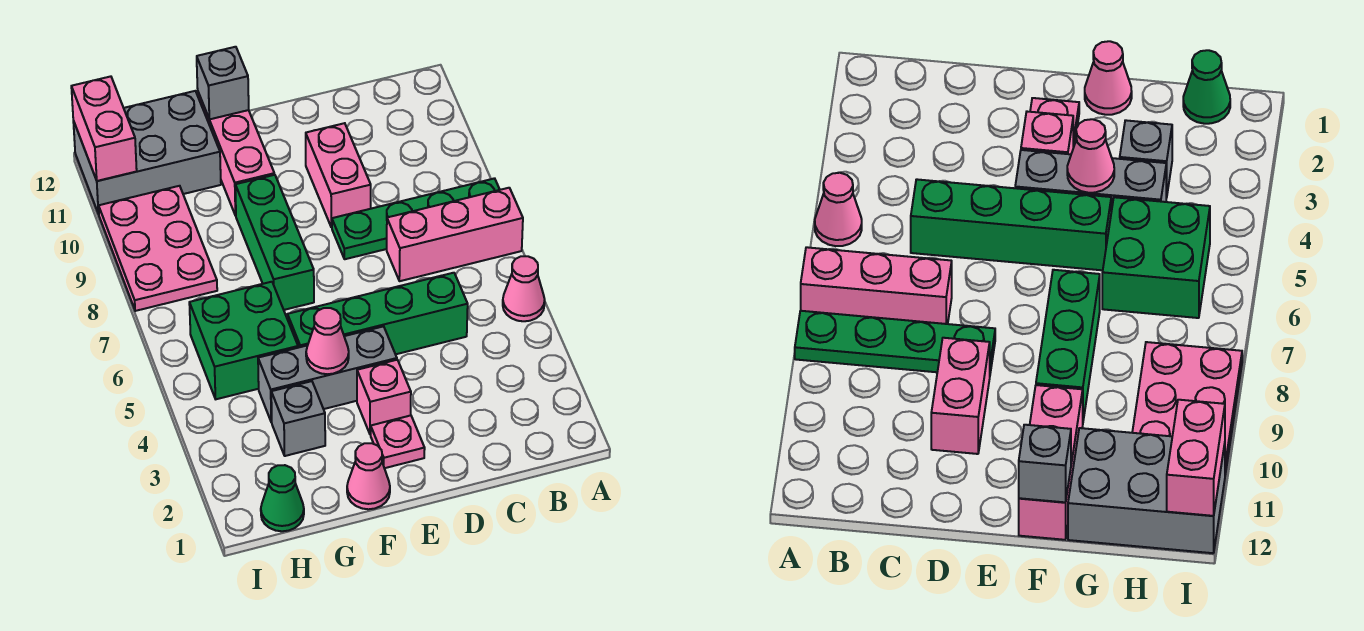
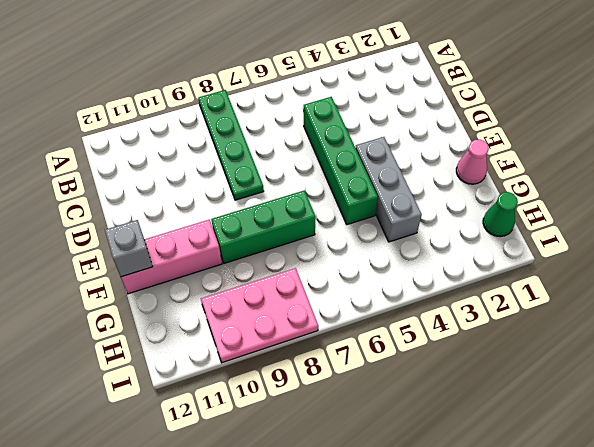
none -> pink 1x1 cone [503,256,545,321]
none -> pink 1x3 brick [387,188,523,281]
none -> pink 1x2 brick [306,123,371,227]

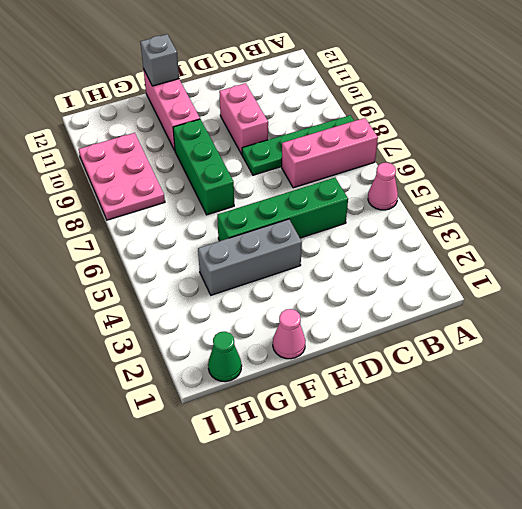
none -> pink 1x1 plate [371,415,425,468]
none -> pink 1x1 brick [357,360,411,434]
none -> grey 1x1 brick [271,381,325,456]

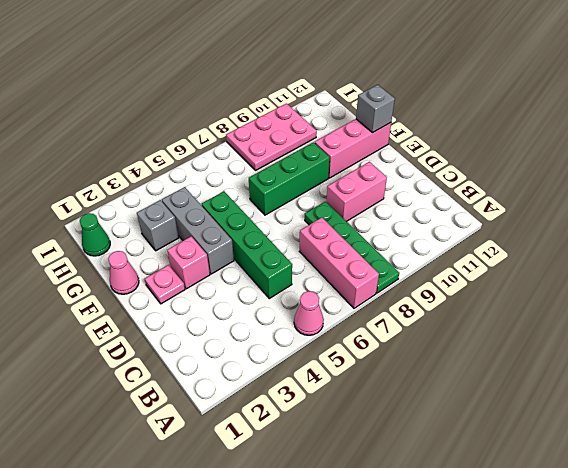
none -> green 2x2 brick [189,282,298,399]
none -> grey 2x3 brick [73,91,221,214]
none -> pink 1x1 cone [306,308,349,374]

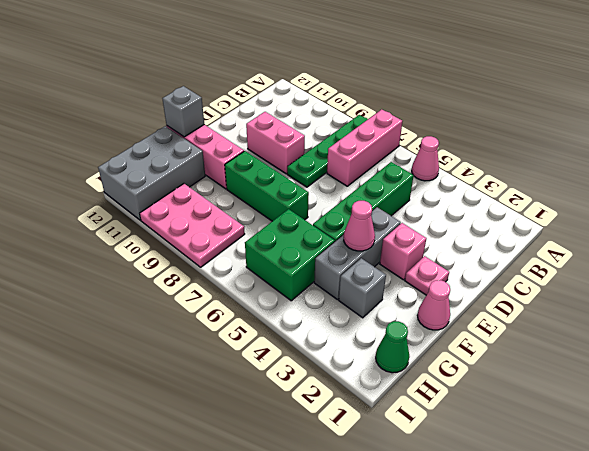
none -> pink 1x2 brick [71,76,137,181]

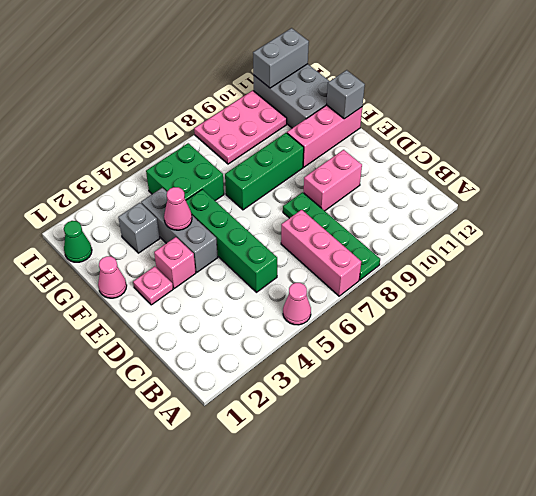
grey 1x2 brick [253,28,309,88] -> pink 1x2 brick [71,76,137,181]

